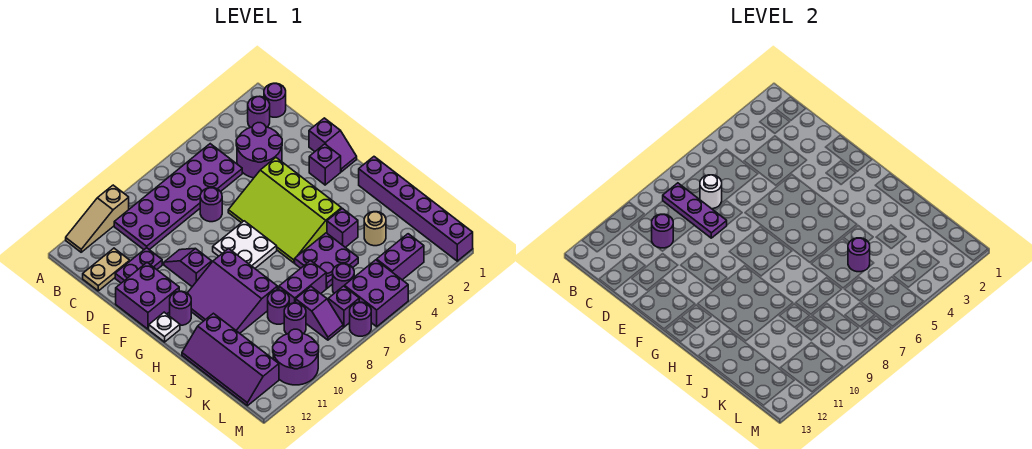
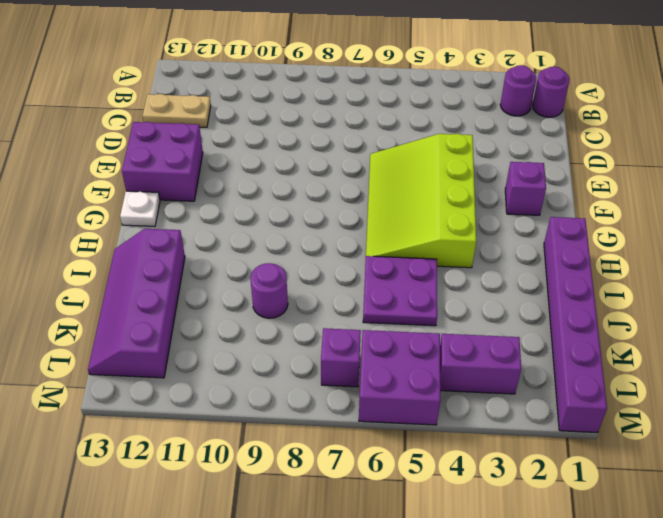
none -> tan 1x3 slope [66,185,129,252]
none -> purple 2x6 plate [114,144,242,250]
none -> purple 2x2 round brick [236,123,282,178]
none -> purple 1x1 round brick [200,188,222,222]

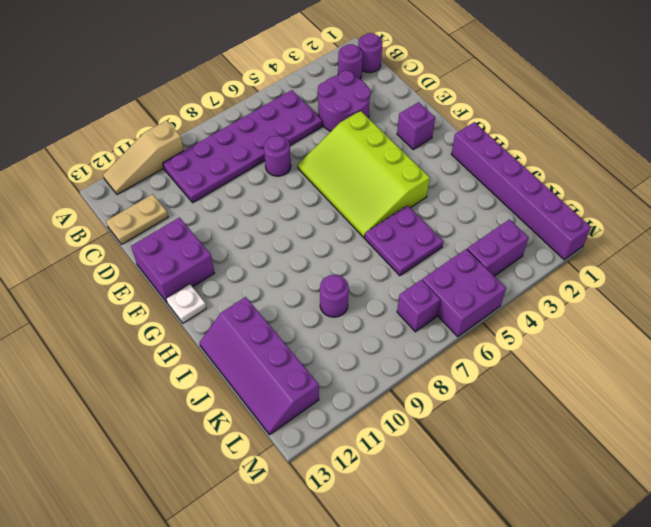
none -> purple 1x2 plate [115,248,162,283]
none -> purple 1x2 slope [309,118,357,172]
none -> purple 1x2 slope [164,248,212,287]
none -> white 2x2 plate [213,221,277,268]

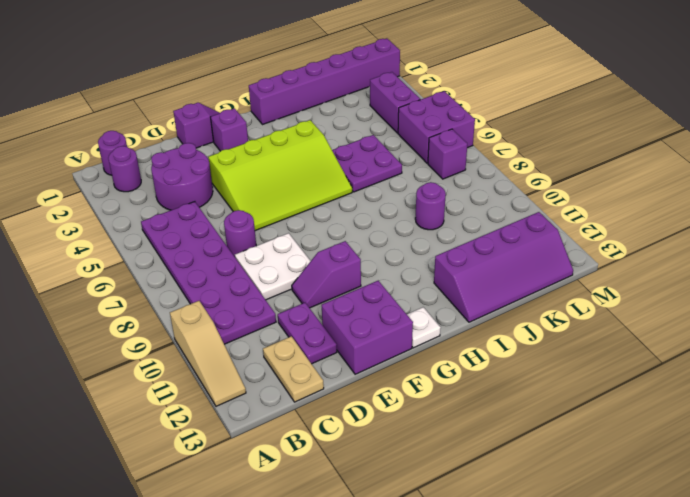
white 2x2 plate [235,233,311,300] -> white 2x2 plate moved to [213,221,277,268]
none -> purple 3x3 slope [188,248,277,333]
none -> purple 1x1 round brick [170,291,191,325]
none -> purple 1x1 brick [327,208,358,247]
none -> tan 1x1 round brick [364,212,386,246]

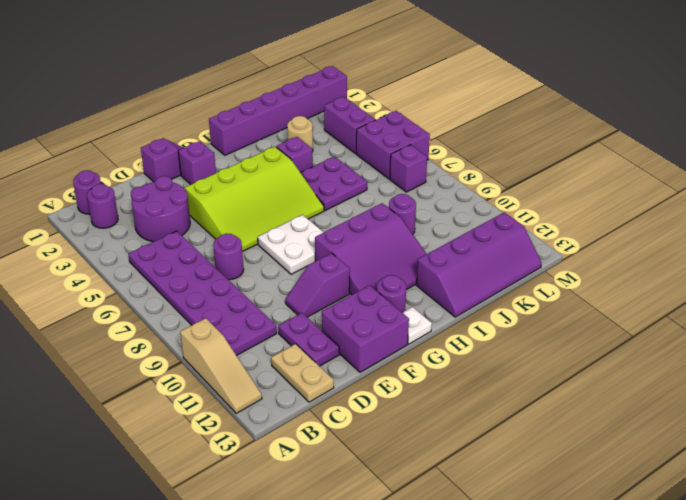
none -> purple 1x2 brick [279,260,326,304]
none -> purple 1x1 round brick [333,264,354,293]
none -> purple 1x2 slope [296,287,343,340]
none -> purple 1x1 round brick [284,303,306,334]

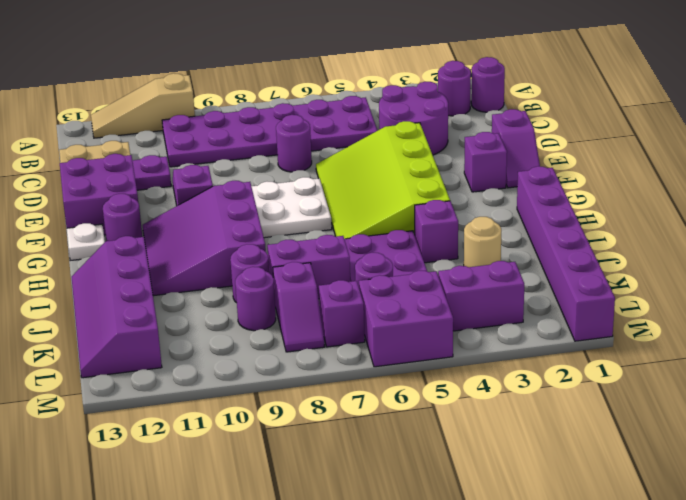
none -> purple 2x2 round brick [273,329,319,385]
none -> purple 1x1 round brick [350,302,371,336]
none -> purple 1x3 plate [663,183,727,238]
none -> white 1x1 round brick [700,175,722,209]

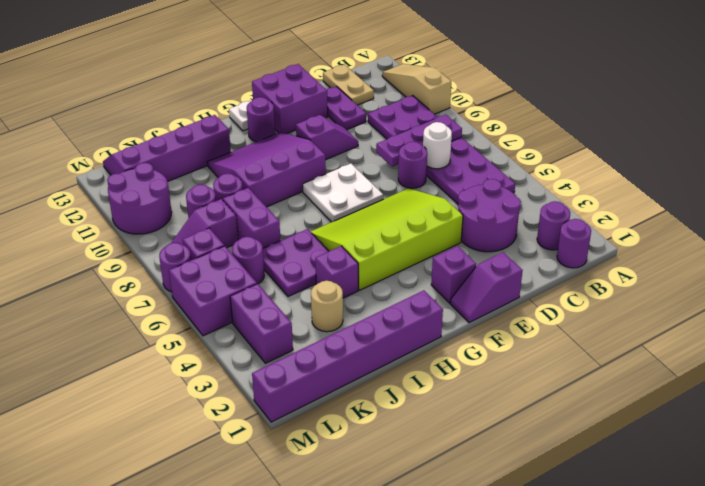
none -> purple 1x1 round brick [652,214,673,248]
none -> purple 1x1 round brick [848,238,870,272]

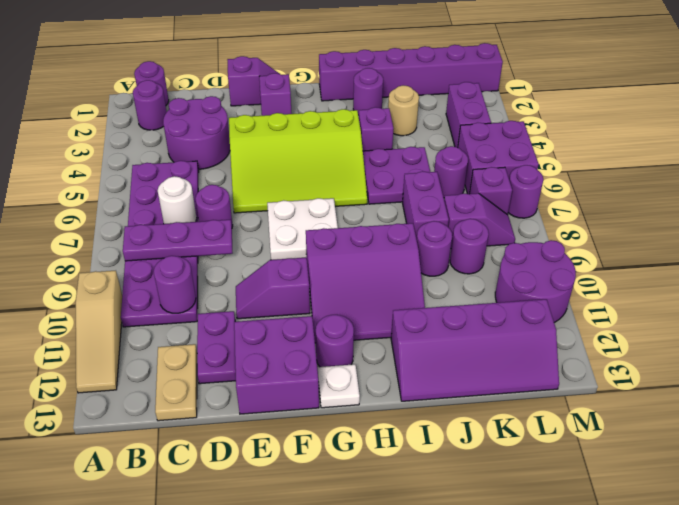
purple 1x1 round brick [353,68,383,115] -> purple 1x1 round brick moved to [848,238,870,272]

